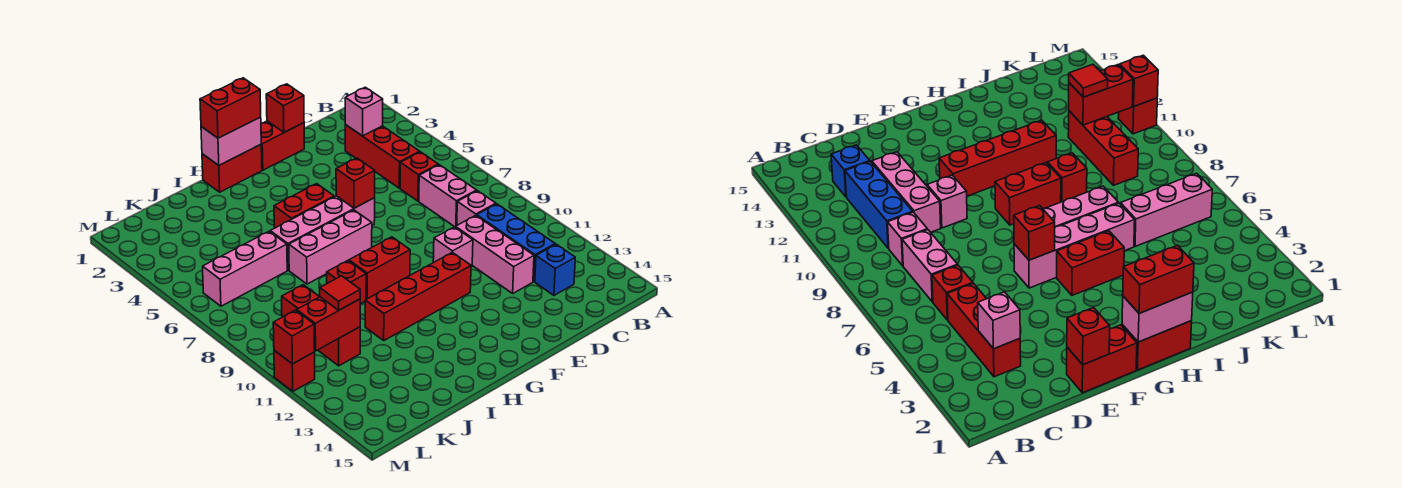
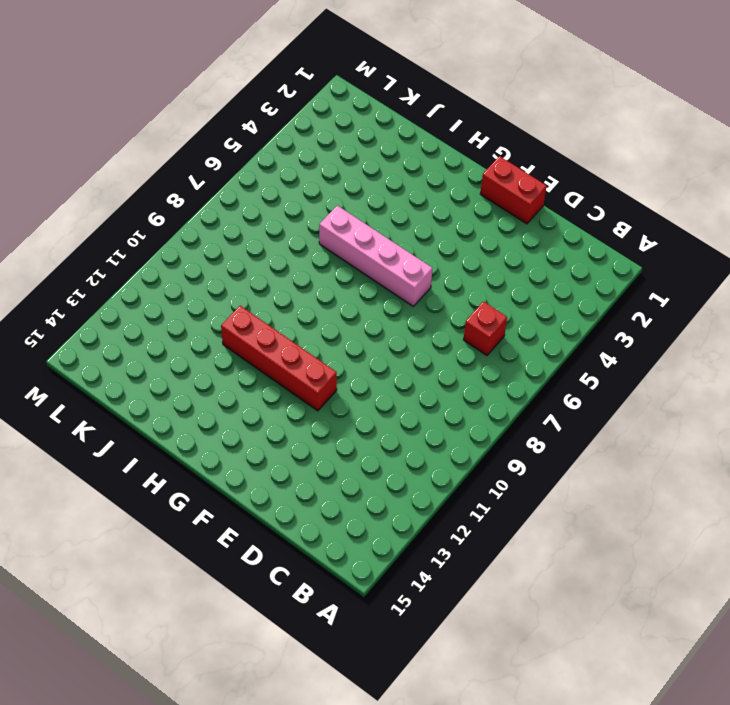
none -> red 1x3 brick [345,125,420,188]
none -> pink 1x2 brick [419,165,477,227]
none -> pink 1x1 brick [457,191,496,225]

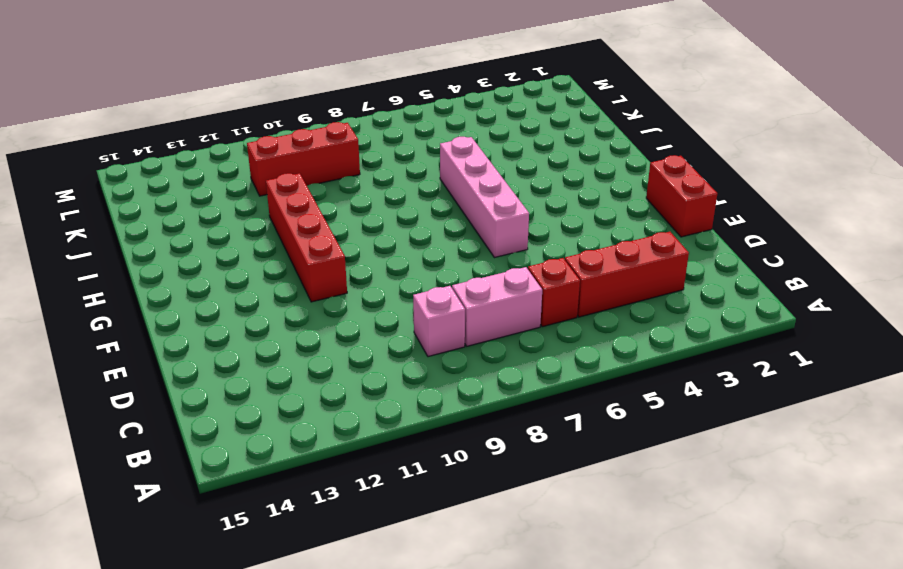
none -> blue 1x3 brick [477,204,555,282]
none -> blue 1x1 brick [535,244,575,295]
none -> pink 1x3 brick [455,215,534,293]

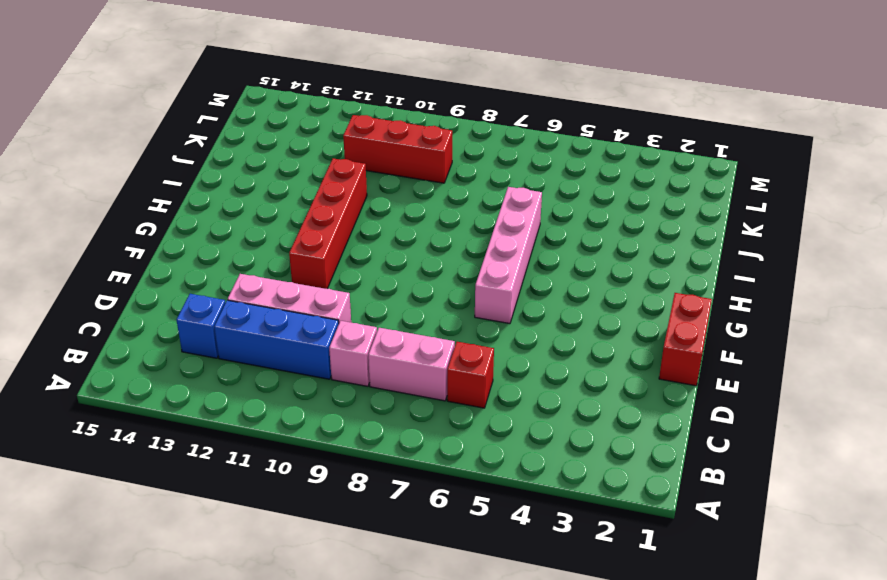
none -> red 1x3 brick [345,125,420,188]
none -> pink 1x1 brick [433,227,473,267]
none -> red 1x2 brick [202,145,262,192]

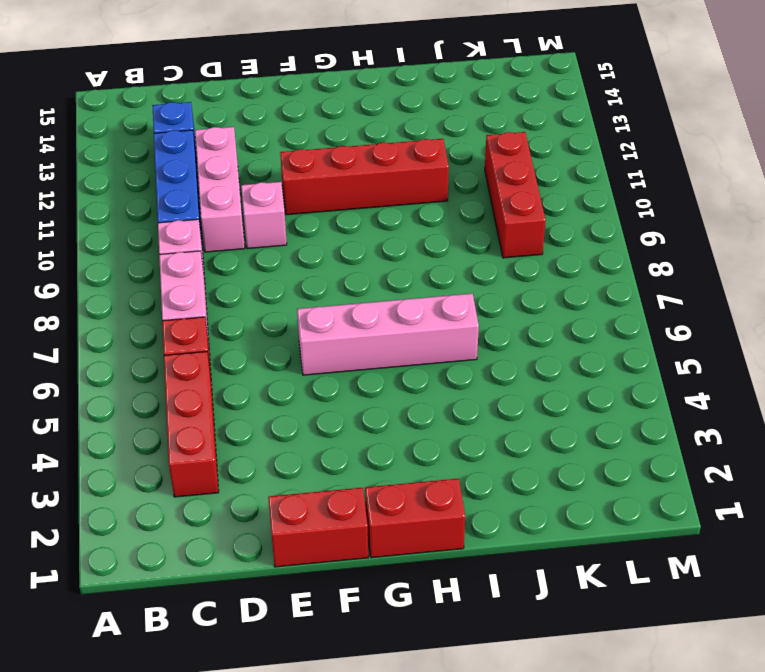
none -> red 1x2 brick [274,184,334,228]
none -> pink 1x3 brick [289,210,372,284]
none -> red 1x2 brick [349,237,410,299]

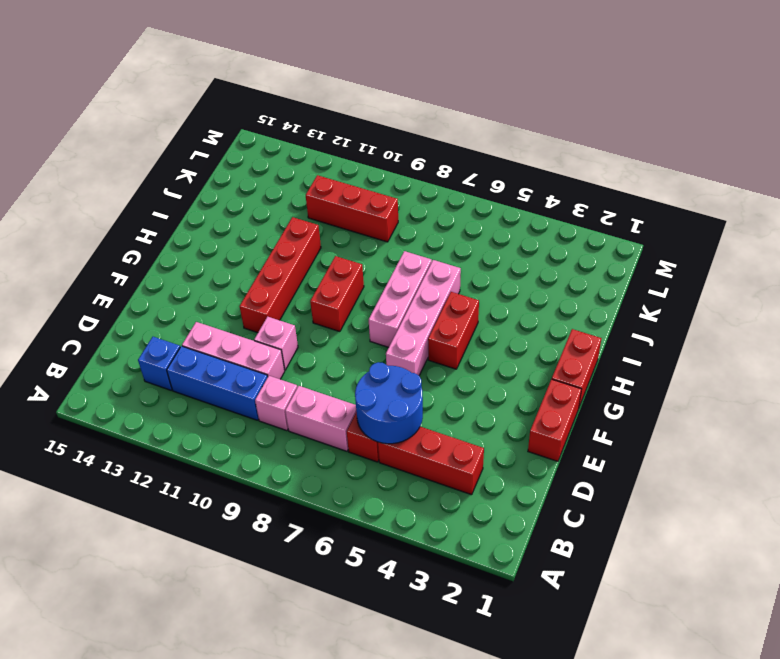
blue 2x2 round brick [355,362,423,444] -> none
none -> red 1x1 brick [327,261,366,304]
none -> pink 1x3 brick [203,231,287,306]
none -> red 1x1 brick [274,350,315,391]

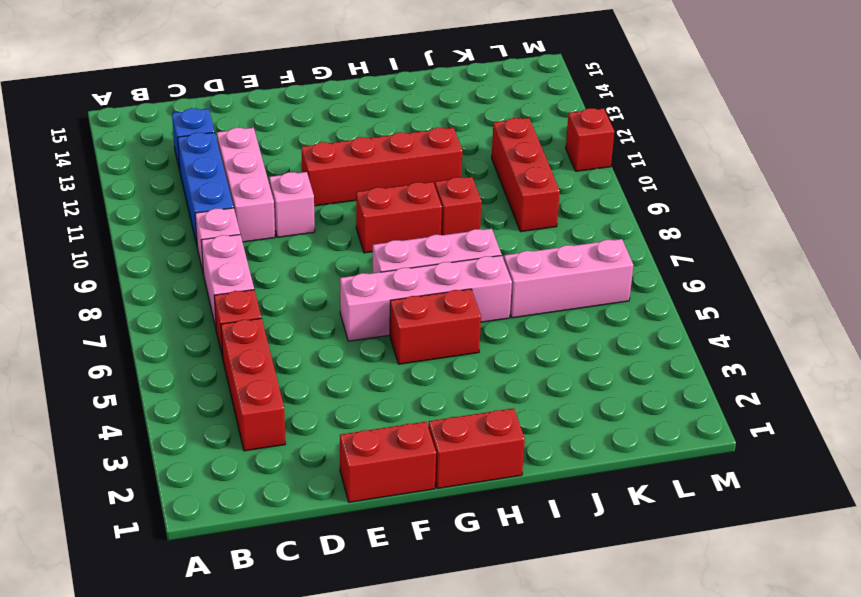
none -> pink 1x1 brick [345,87,383,136]
none -> red 1x1 brick [266,84,304,132]
none -> red 1x1 brick [336,158,375,208]

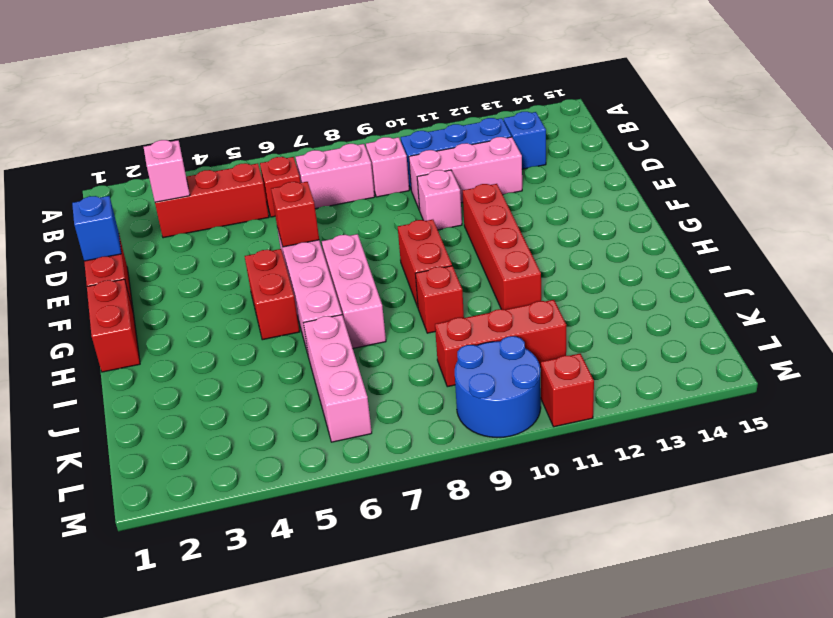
blue 1x1 brick [72,196,121,261] -> red 1x1 brick [266,84,304,132]
blue 2x2 round brick [455,336,541,438] -> none
none -> pink 1x2 brick [201,117,261,165]
none -> red 1x2 brick [297,297,360,351]
none -> red 1x1 brick [273,310,315,364]

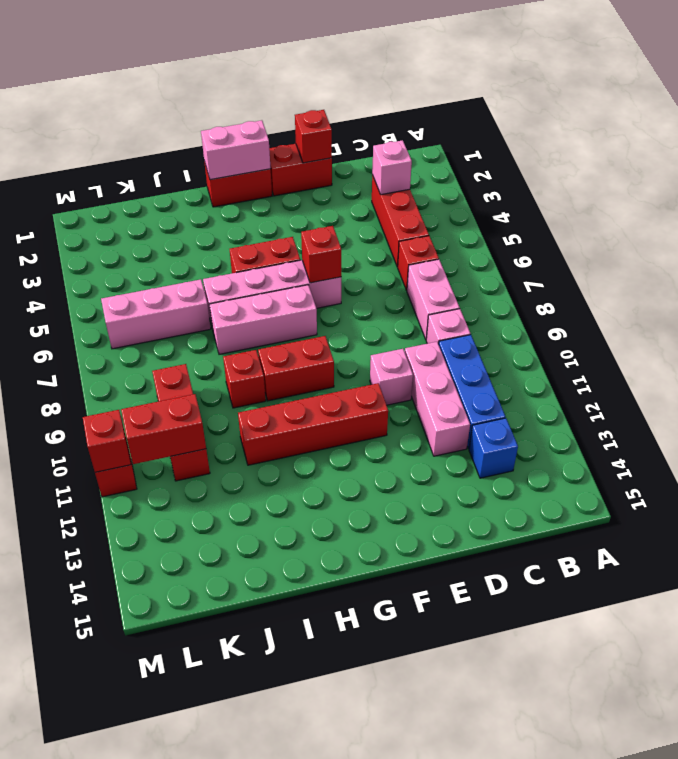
none -> red 1x2 brick [200,78,261,138]
none -> red 1x1 tile [320,276,360,310]

